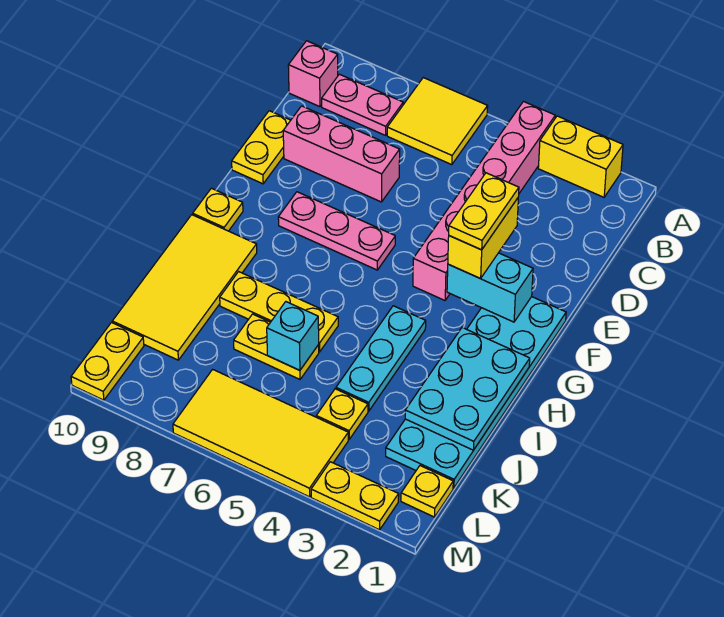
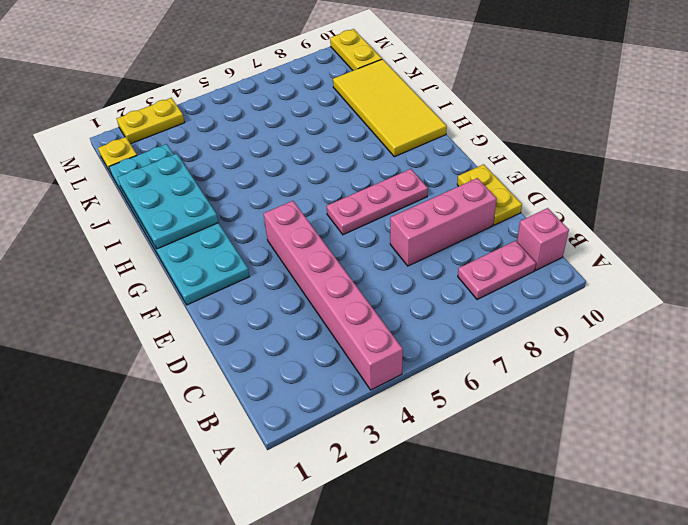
none -> yellow 1x2 brick [538,116,623,197]
none -> yellow 2x2 tile [387,78,488,165]
none -> yellow 1x1 plate [193,188,243,231]

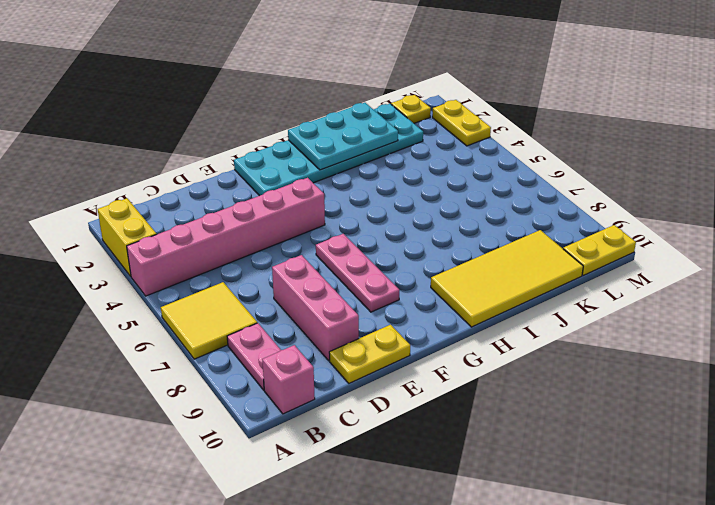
none -> yellow 1x1 plate [193,188,243,231]
none -> cyan 1x3 plate [336,306,426,411]
none -> yellow 1x3 plate [220,272,338,352]

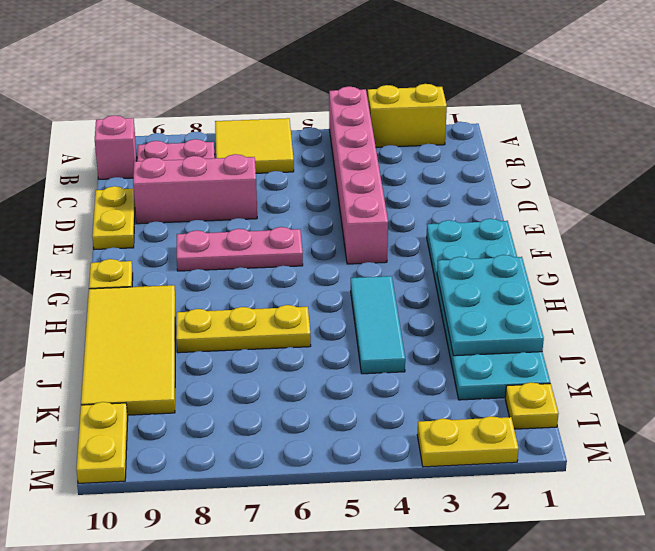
cyan 1x3 tile [351,276,405,374] -> cyan 1x3 plate [336,306,426,411]
none -> yellow 1x2 plate [234,314,319,379]
none -> yellow 1x1 plate [316,389,368,439]
none -> yellow 2x4 tile [173,369,348,497]

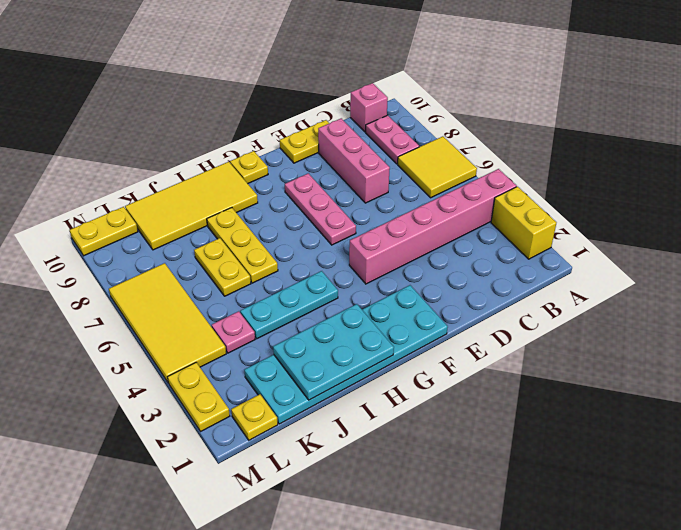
pink 1x1 plate [212,311,255,353] -> yellow 1x1 plate [316,389,368,439]
none -> cyan 1x2 brick [447,253,533,322]
none -> cyan 1x1 brick [267,302,319,370]
none -> yellow 1x2 brick [448,198,518,279]

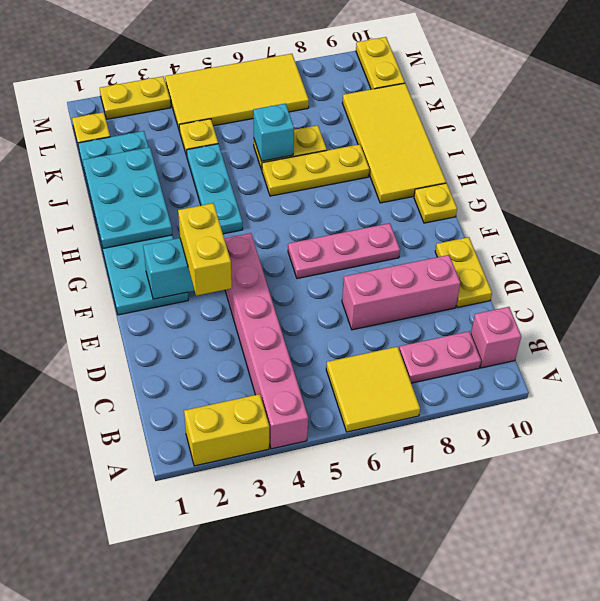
none -> yellow 1x2 plate [449,173,519,250]

